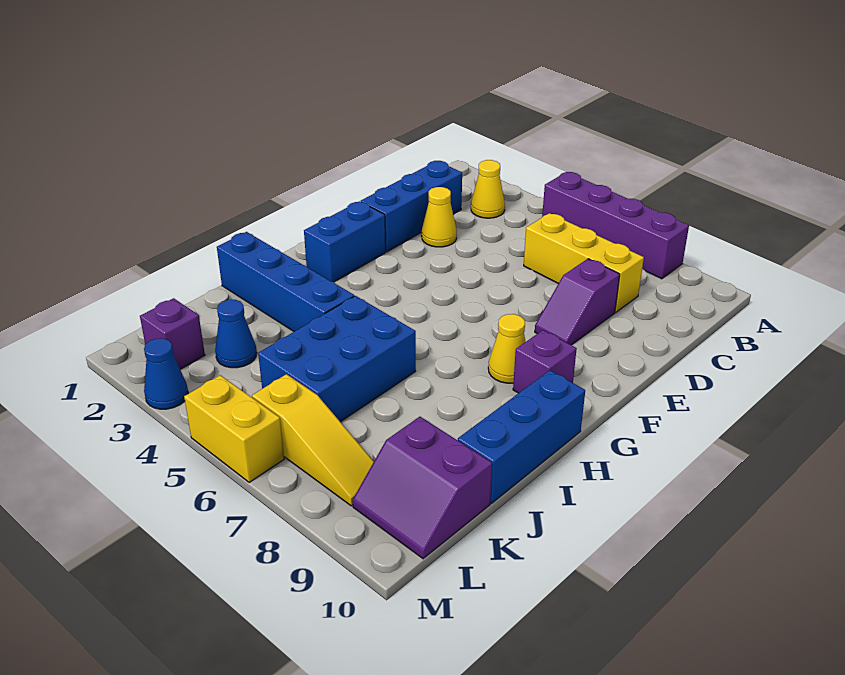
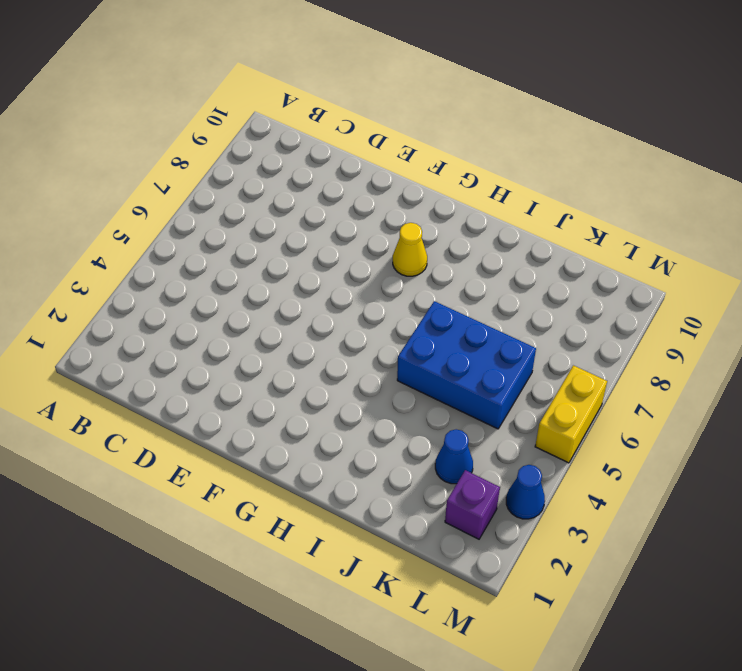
none -> purple 1x4 brick [542,172,689,279]
none -> yellow 1x1 cone [471,160,505,218]
none -> blue 1x3 brick [361,161,462,252]

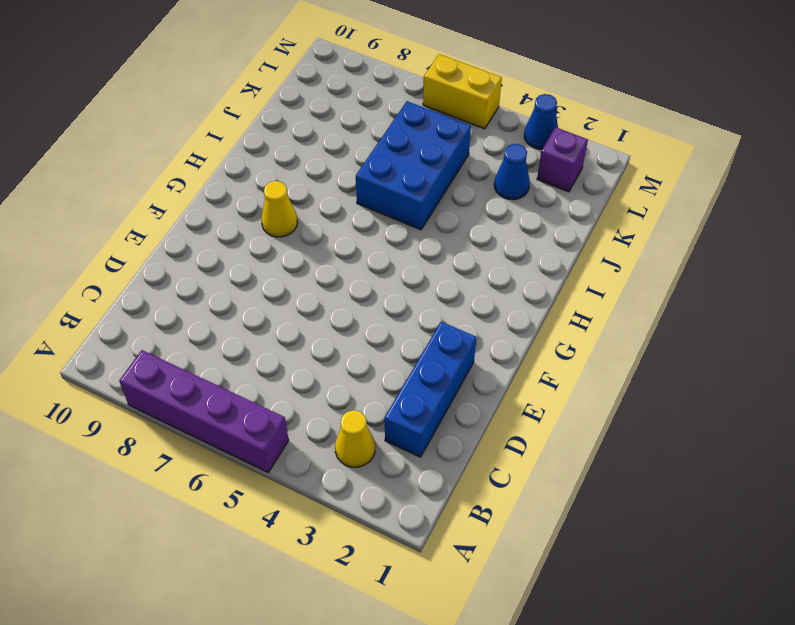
none -> yellow 1x3 brick [524,213,644,312]
none -> yellow 1x1 cone [422,187,457,247]
none -> purple 1x2 slope [535,259,620,345]

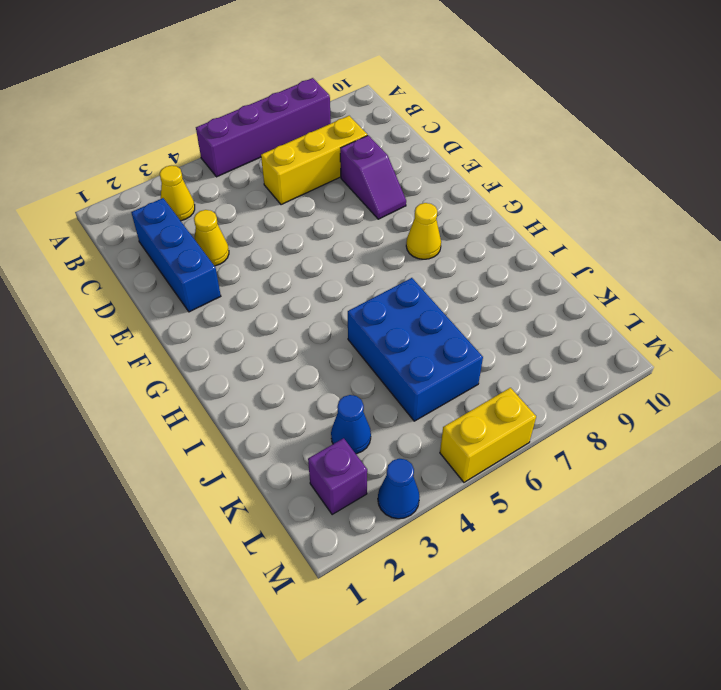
none -> blue 1x2 brick [304,201,386,282]
none -> purple 1x1 brick [513,330,577,393]
none -> blue 1x3 brick [458,370,585,503]

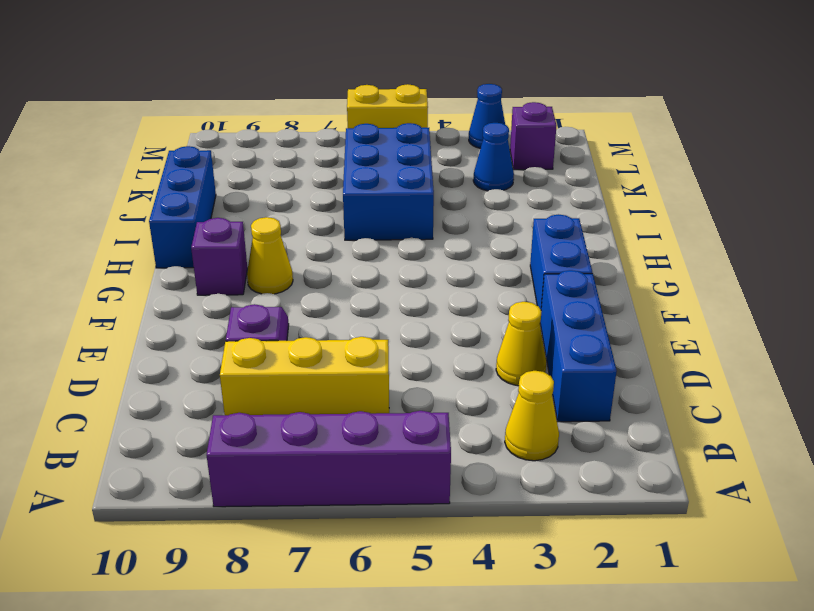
none -> blue 1x4 brick [217,232,354,331]
none -> purple 2x2 slope [353,417,492,559]
none -> yellow 1x3 slope [252,374,374,506]

